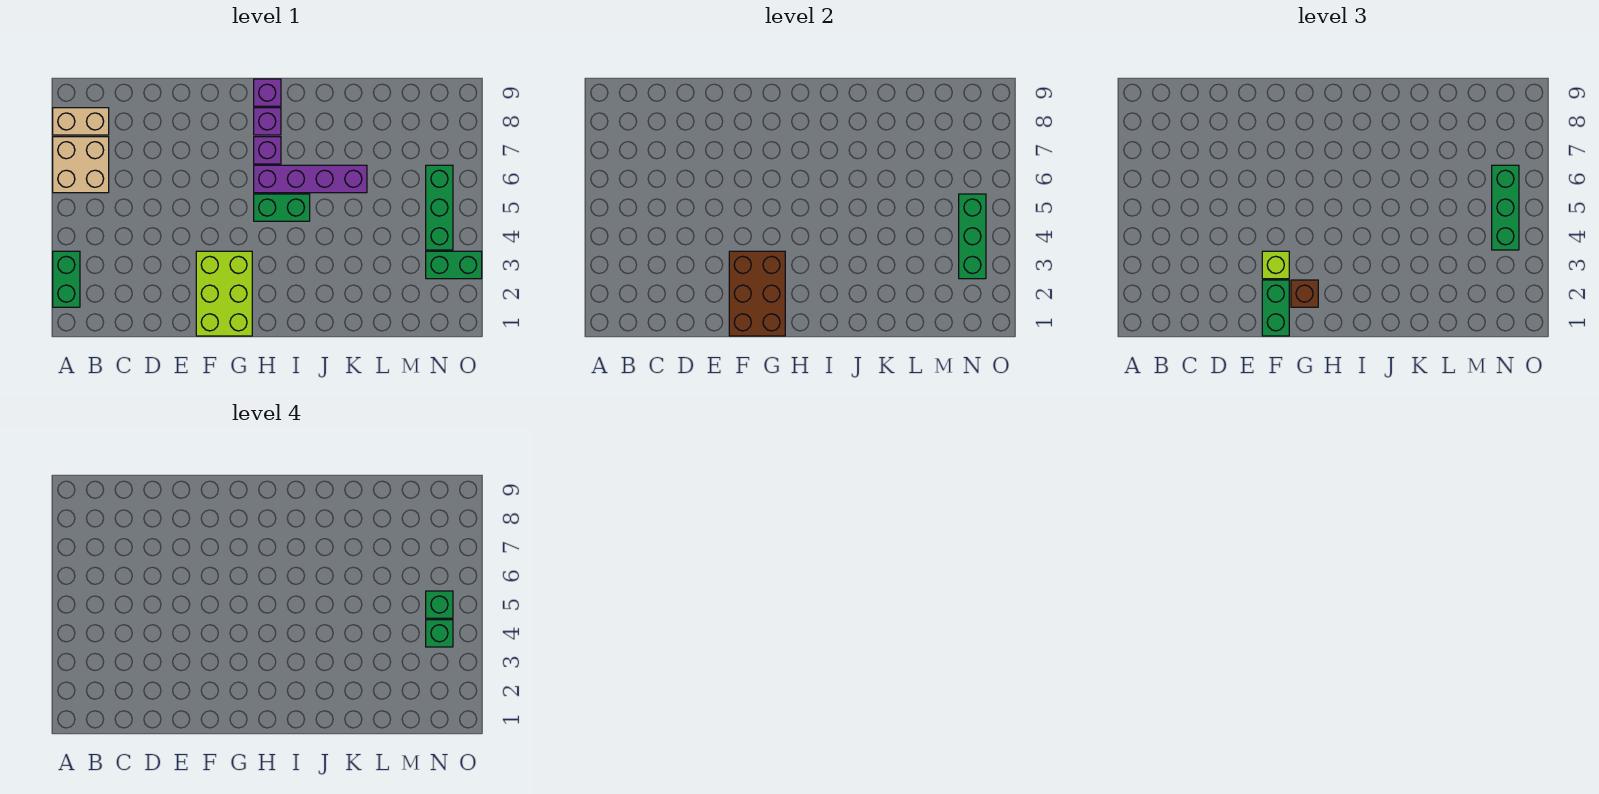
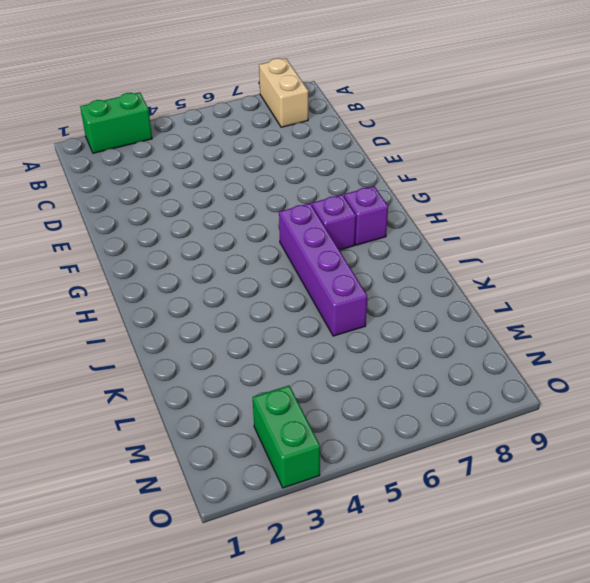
none -> tan 2x2 brick [53,137,109,193]
none -> lime 2x3 brick [196,251,252,336]
none -> green 1x2 brick [254,194,310,221]

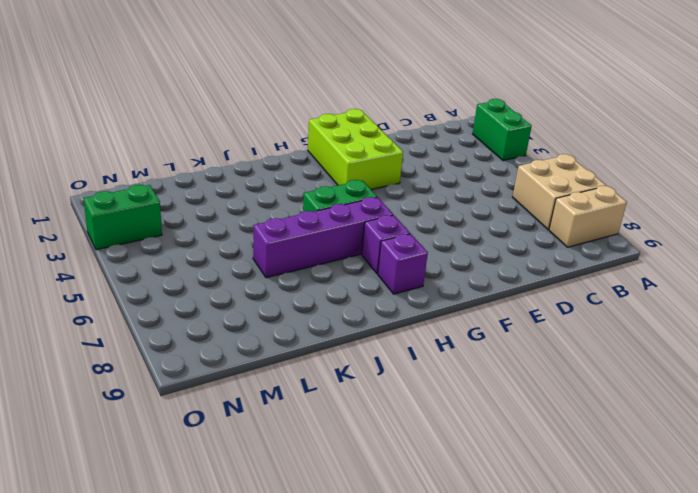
none -> purple 1x1 brick [254,79,281,106]
none -> green 1x3 brick [426,165,453,250]
none -> brown 2x3 brick [729,251,785,336]

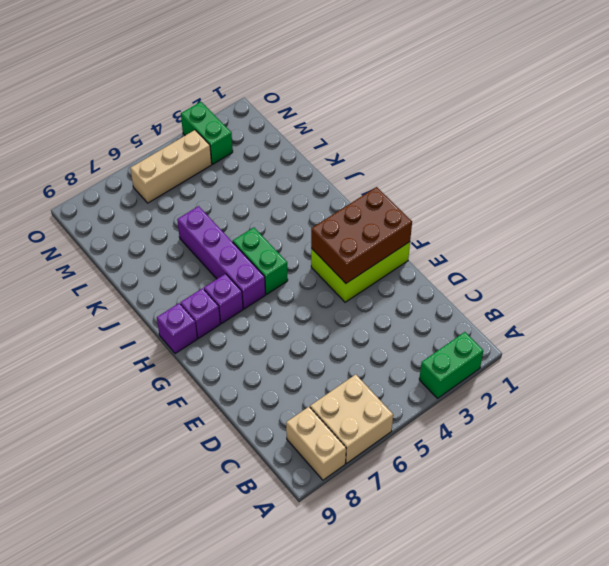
tan 1x3 brick [130,130,212,203] -> green 1x3 brick [426,165,453,250]
none -> green 1x3 brick [959,194,986,279]
none -> green 1x2 brick [1262,280,1289,336]
none -> lime 1x1 brick [1262,251,1289,279]

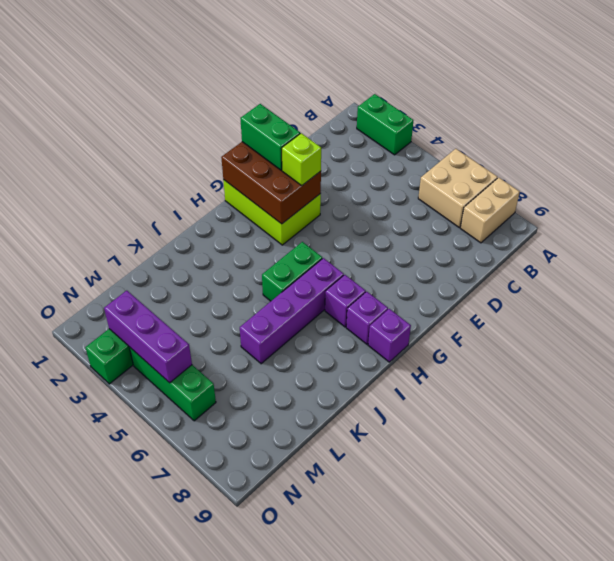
purple 1x3 brick [104,291,192,383] -> green 1x3 brick [959,194,986,279]
none -> brown 1x1 brick [1291,280,1318,307]
none -> green 1x3 brick [1492,165,1519,250]
none -> green 1x1 brick [426,620,453,647]

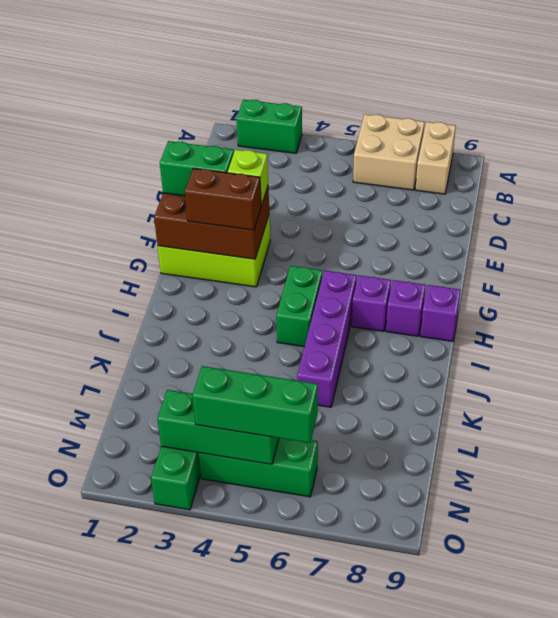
brown 1x2 brick [185,168,261,230] -> brown 1x1 brick [1291,280,1318,307]
none -> green 1x1 brick [426,620,453,647]
none -> green 1x1 brick [426,591,453,618]

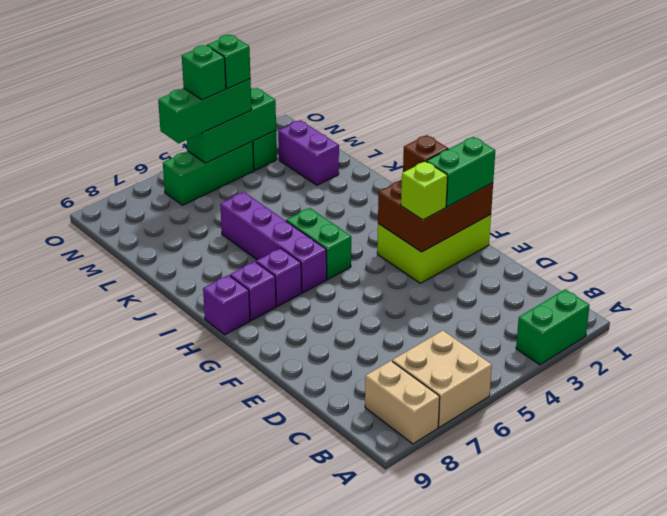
purple 1x2 brick [278,120,339,185] -> none

